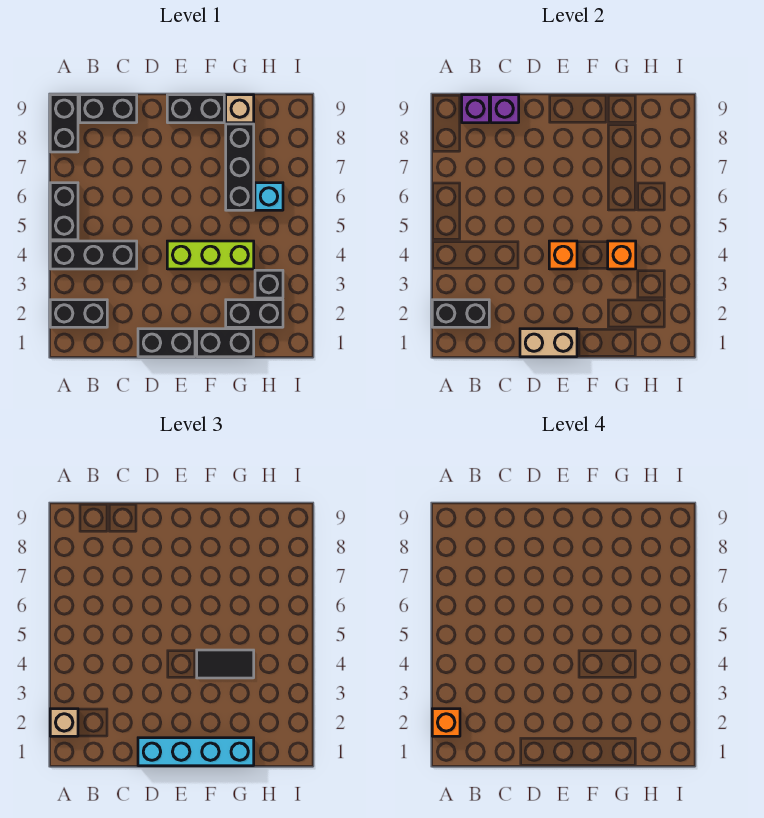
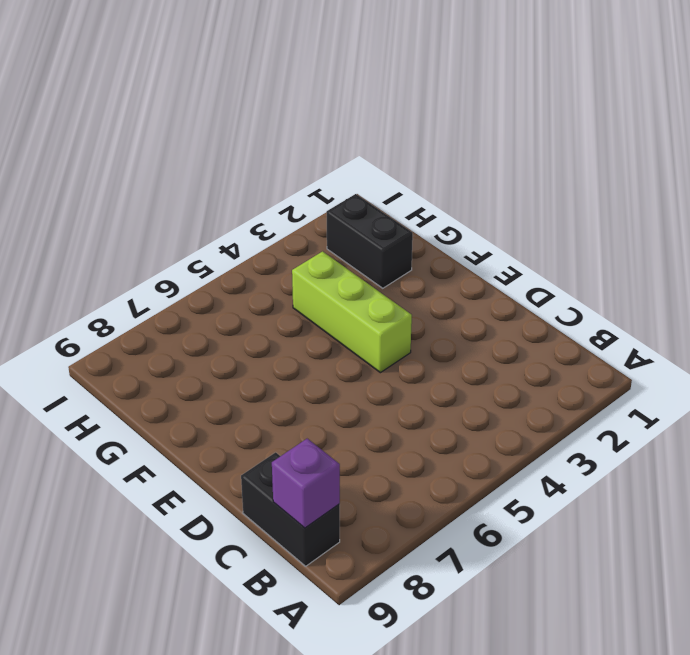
none -> black 1x2 brick [50,300,107,327]
none -> black 1x3 brick [50,241,137,269]
none -> black 1x2 brick [50,183,78,240]

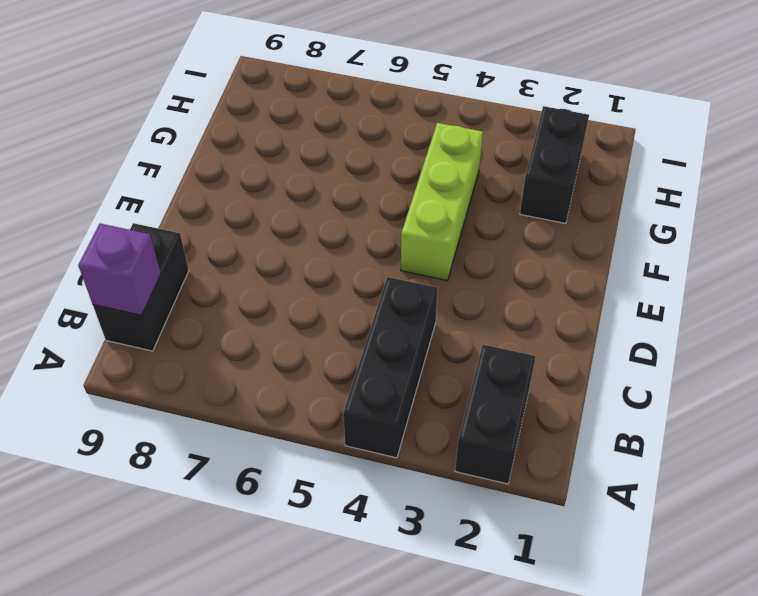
none -> black 1x2 brick [50,183,78,240]
none -> black 1x2 brick [50,95,78,152]
none -> black 1x2 brick [138,329,195,357]

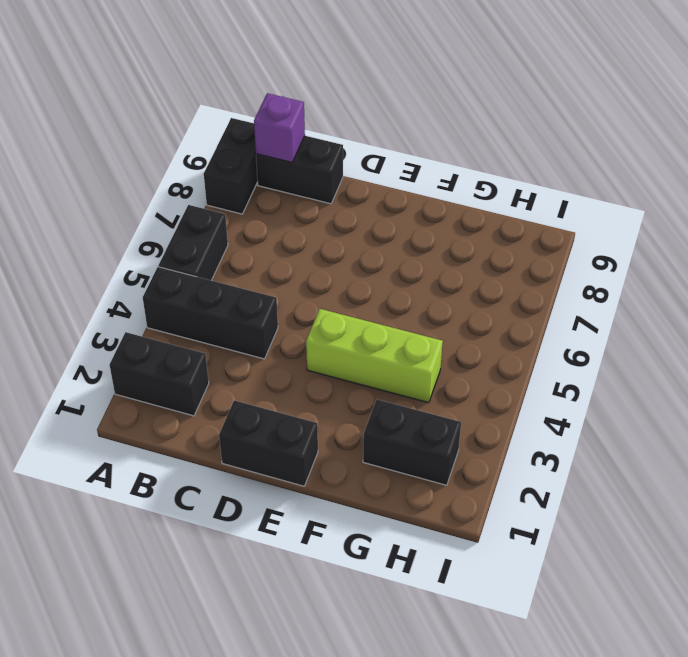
none -> black 1x2 brick [167,95,224,123]
none -> black 1x2 brick [197,329,254,357]
none -> black 1x3 brick [226,124,254,210]

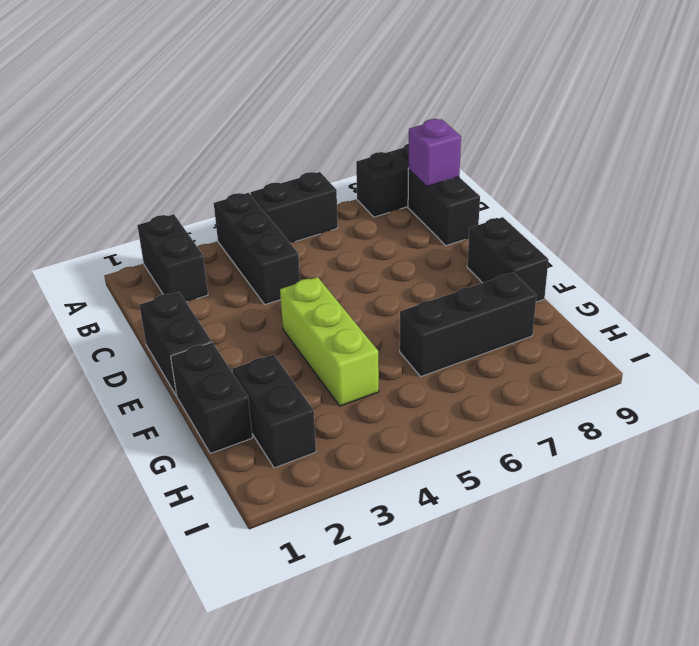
none -> tan 1x1 brick [226,95,254,123]
none -> black 1x1 brick [255,270,283,298]
none -> cyan 1x1 brick [255,183,283,210]

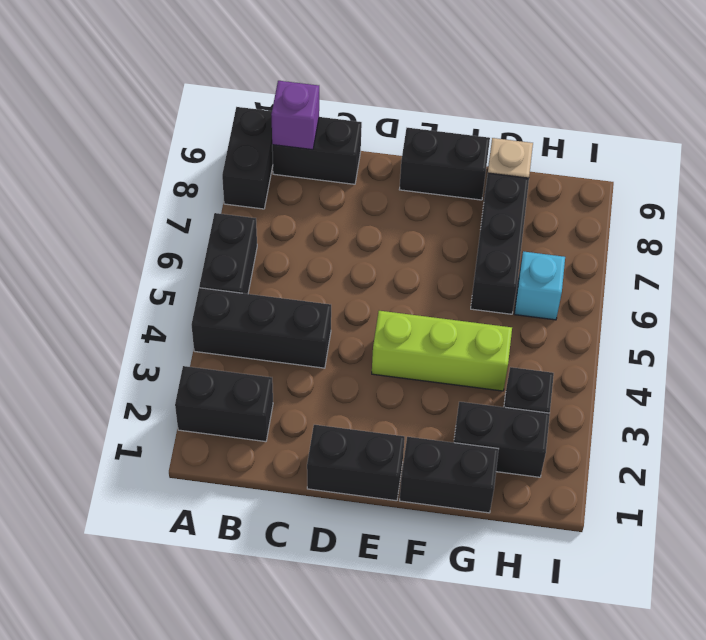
none -> black 1x2 brick [432,300,489,327]
none -> purple 1x1 brick [491,95,519,123]
none -> tan 1x2 brick [520,329,577,357]

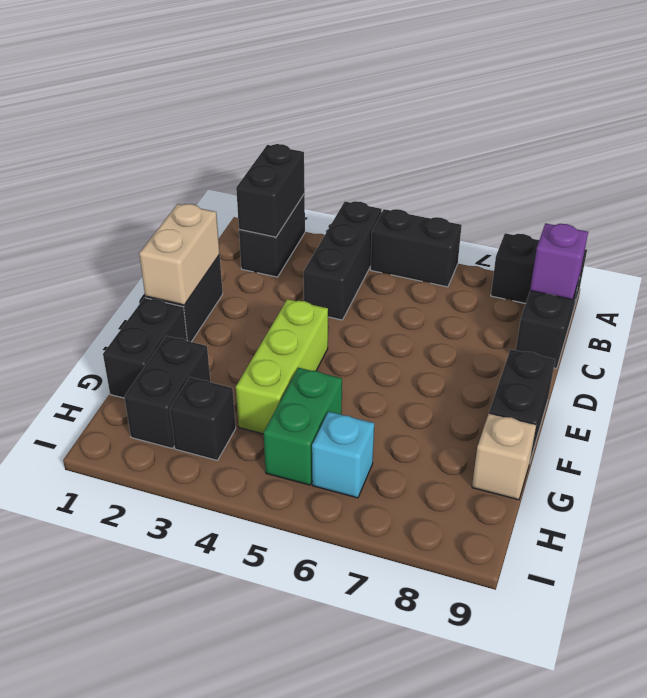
green 1x2 brick [264,368,342,485] -> none
none -> black 1x3 brick [226,124,254,210]
none -> purple 1x1 brick [491,95,519,123]
none -> orange 1x1 brick [549,241,577,269]

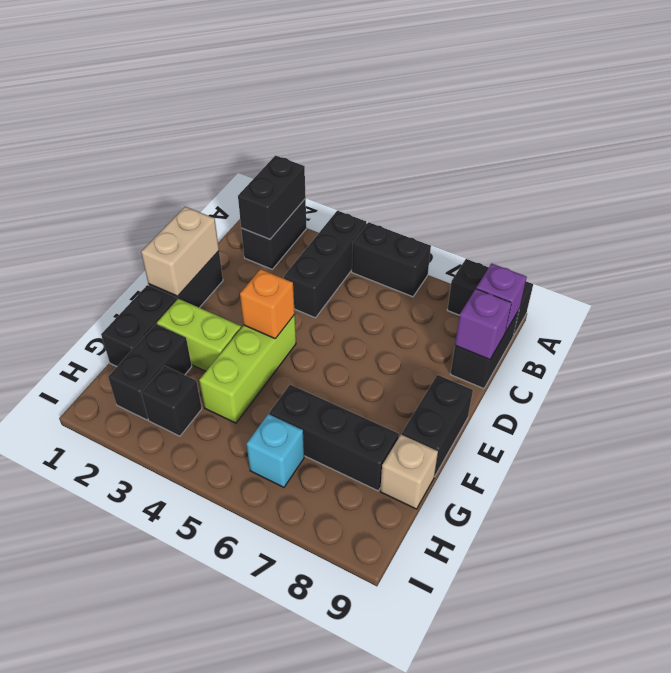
lime 1x2 brick [157,299,241,371] -> none
none -> orange 1x1 brick [608,241,636,269]
none -> tan 1x1 brick [50,709,78,736]
none -> cyan 1x4 brick [138,738,254,766]

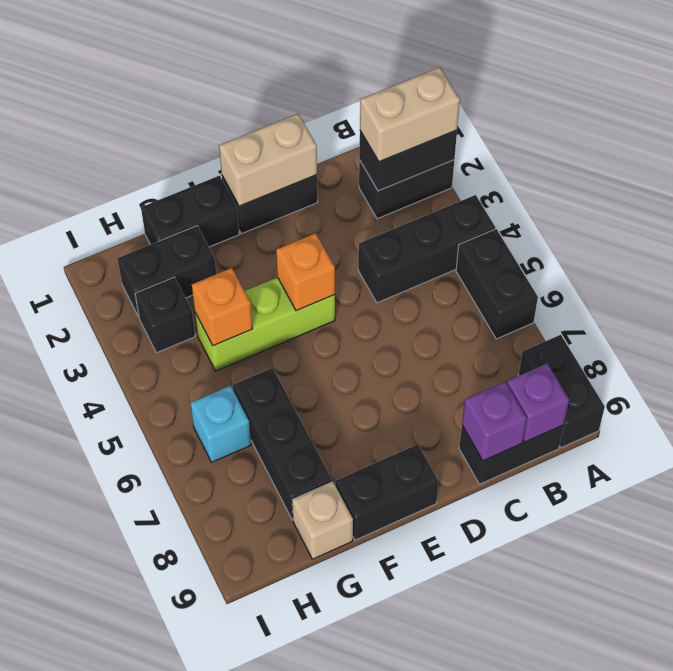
tan 1x2 brick [360,67,460,162] -> tan 1x1 brick [50,709,78,736]
none -> cyan 1x4 brick [138,738,254,766]
none -> black 1x2 tile [197,650,254,678]
none -> orange 1x1 brick [432,709,460,736]

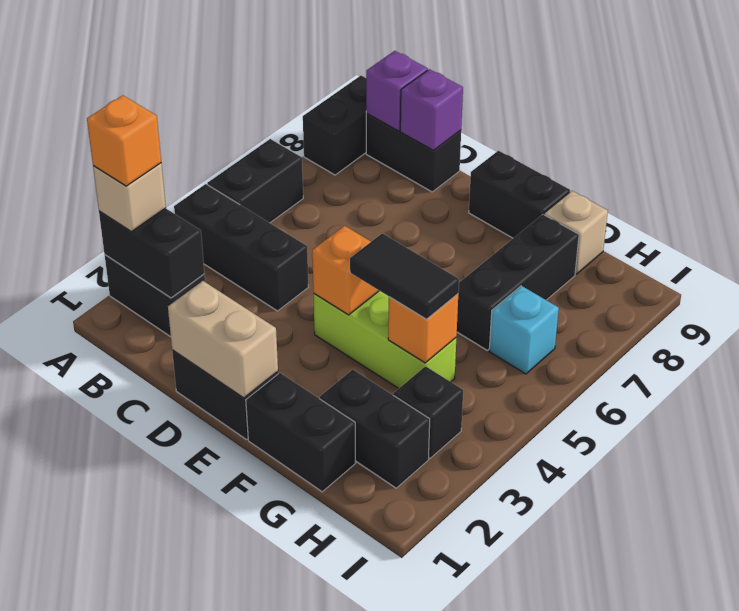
none -> cyan 1x4 brick [138,738,254,766]

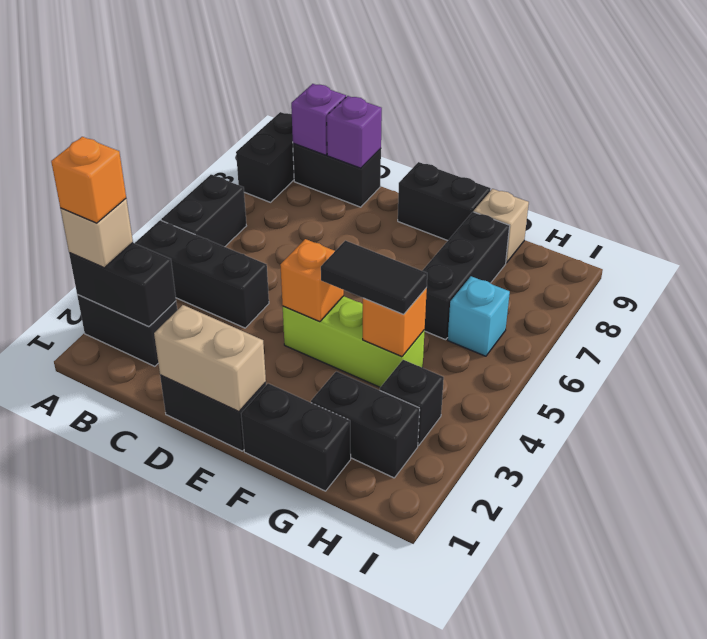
none -> cyan 1x4 brick [138,738,254,766]

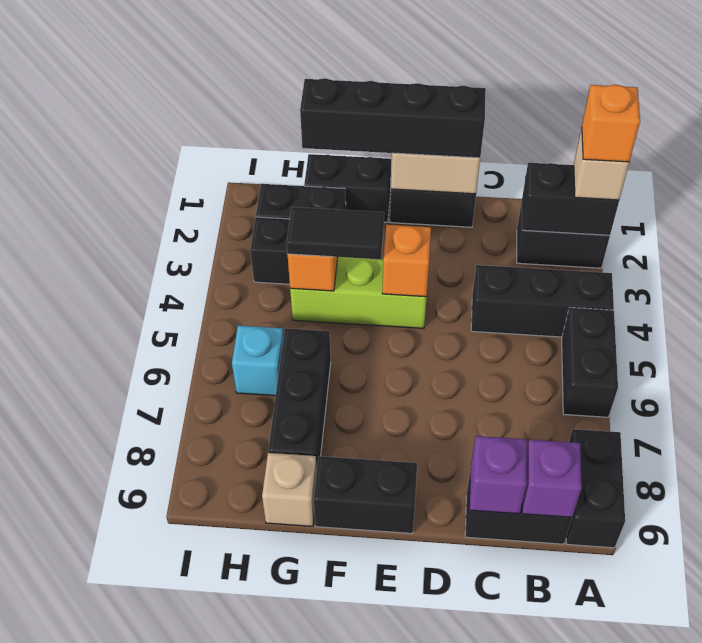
black 1x4 brick [300,78,486,158] -> cyan 1x4 brick [138,738,254,766]

